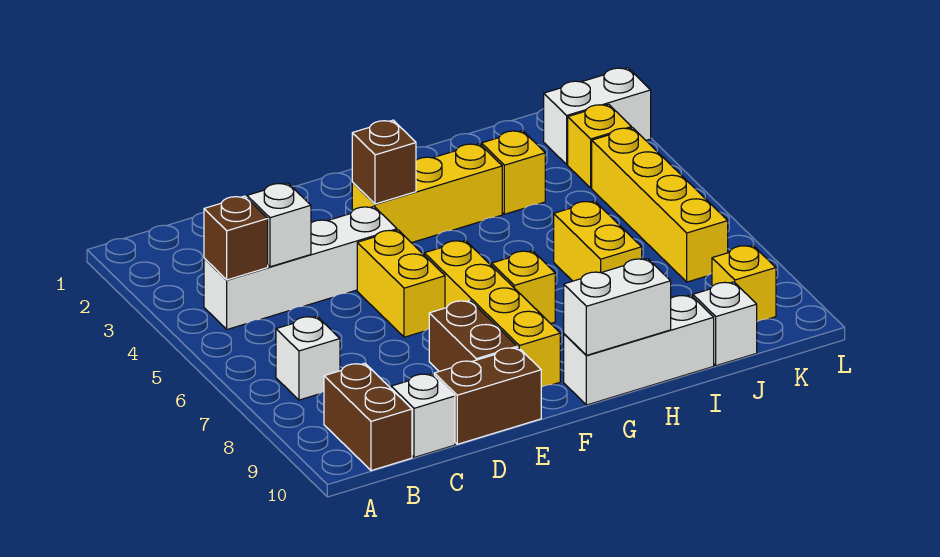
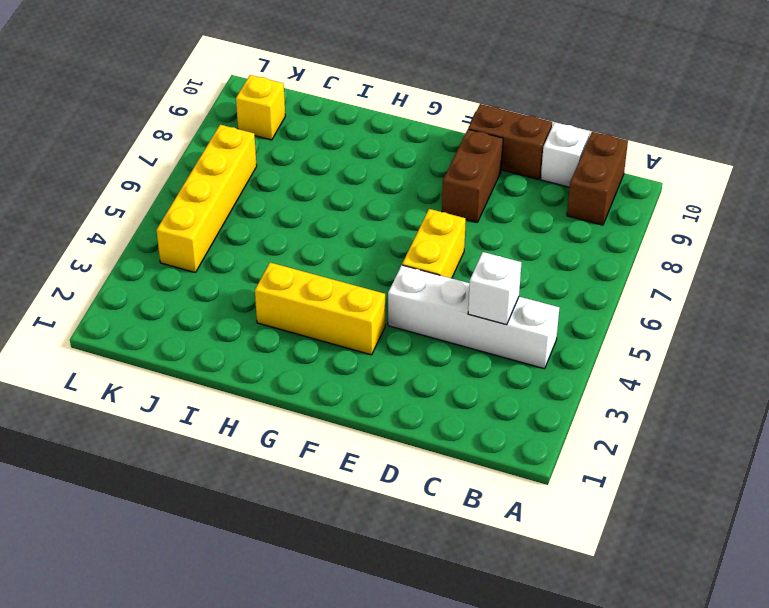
none -> white 1x1 brick [276,316,340,400]
none -> yellow 1x4 brick [424,240,560,387]
none -> yellow 1x1 brick [491,251,555,323]

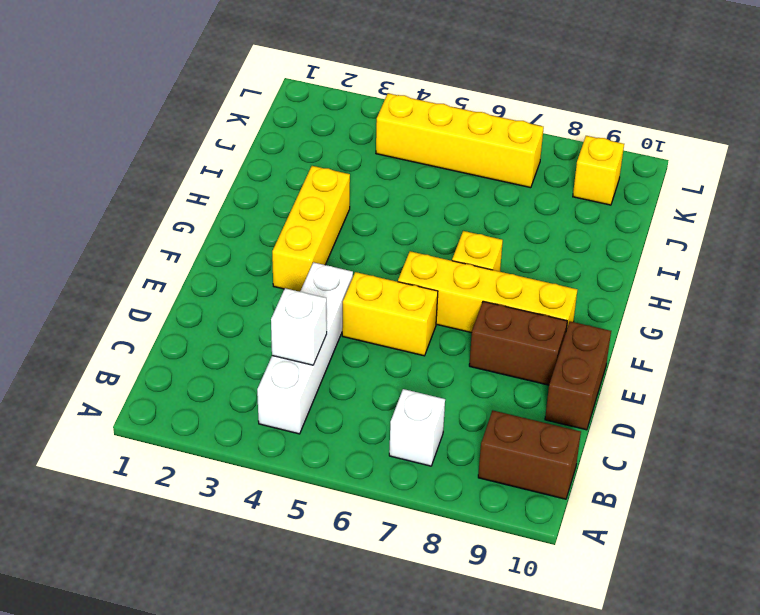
none -> white 1x1 brick [391,374,455,457]
none -> white 1x3 brick [564,295,714,405]
none -> yellow 1x1 brick [482,130,545,214]

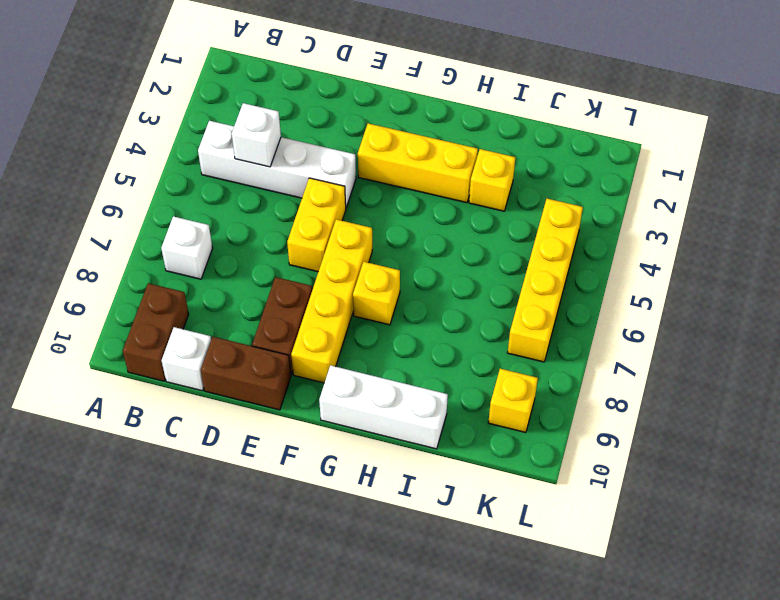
none -> yellow 1x2 brick [554,201,642,281]
none -> white 1x1 brick [693,282,757,366]
none -> white 1x2 brick [544,68,651,164]

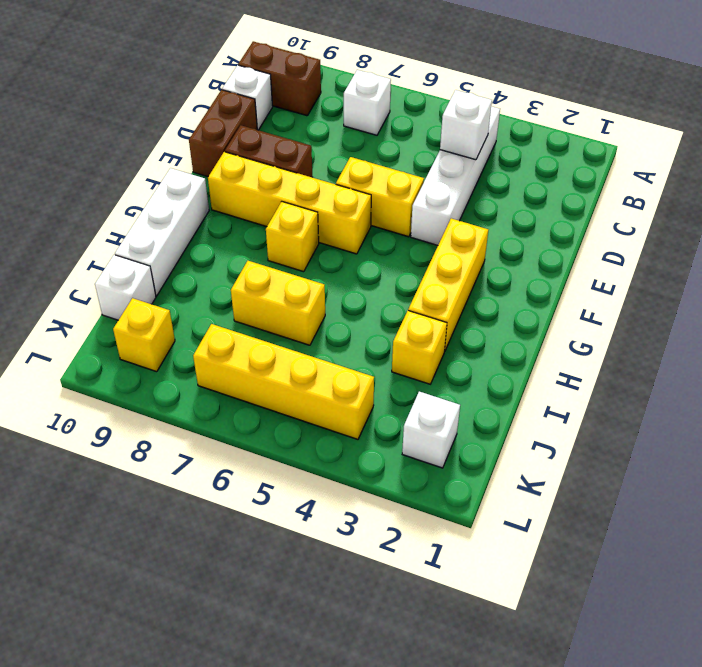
white 1x1 brick [402,392,460,468] -> white 1x2 brick [544,68,651,164]
none -> yellow 1x1 brick [568,104,632,188]
none -> brown 1x1 brick [204,196,268,280]
none -> brown 1x1 brick [352,120,416,204]

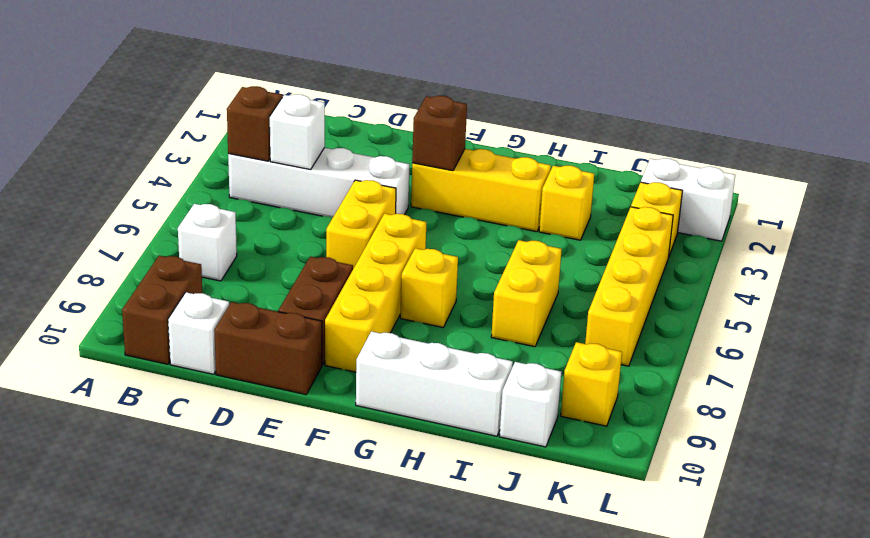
none -> white 1x2 brick [564,259,671,355]

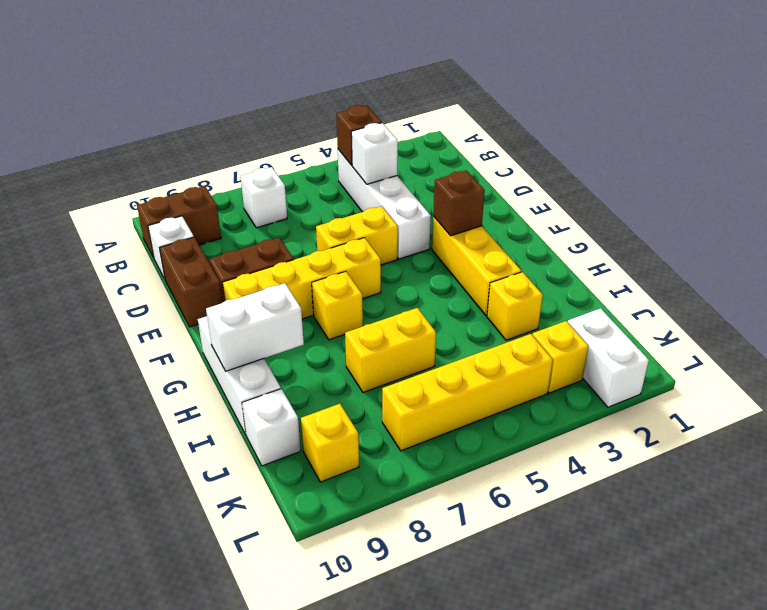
white 1x2 brick [206,283,304,371] -> white 1x2 brick turned to [564,259,671,355]

